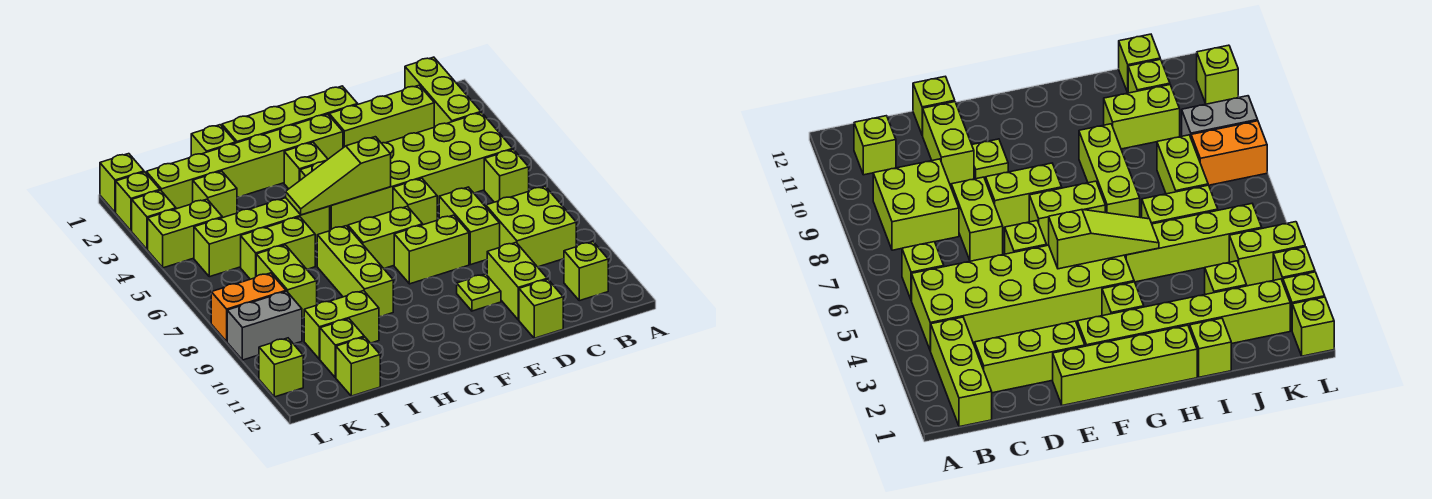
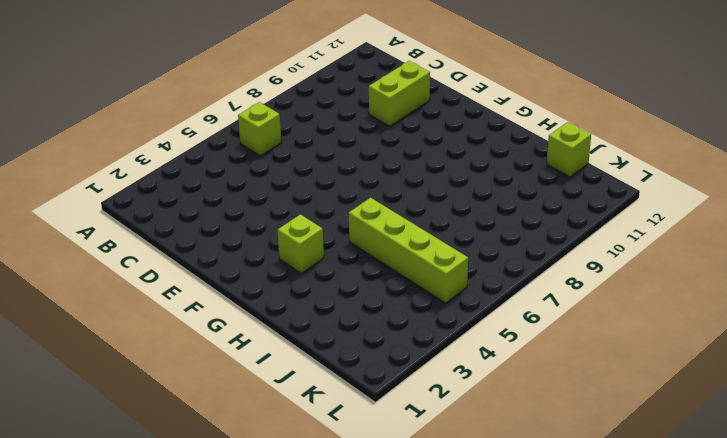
none -> lime 1x3 brick [405,57,481,127]
none -> lime 2x6 brick [300,113,513,230]
none -> lime 2x2 brick [486,186,576,267]
none -> lime 1x1 brick [564,242,608,301]

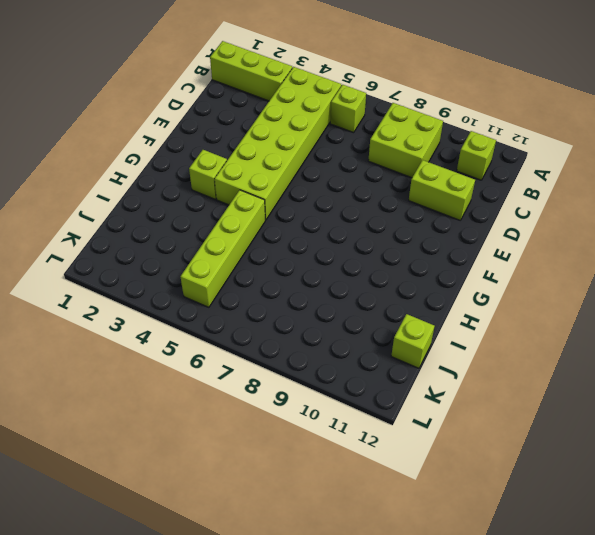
none -> lime 1x3 brick [329,85,434,148]
none -> lime 1x2 brick [439,187,500,265]
none -> lime 1x1 brick [519,279,563,338]
none -> lime 1x4 brick [222,86,358,143]

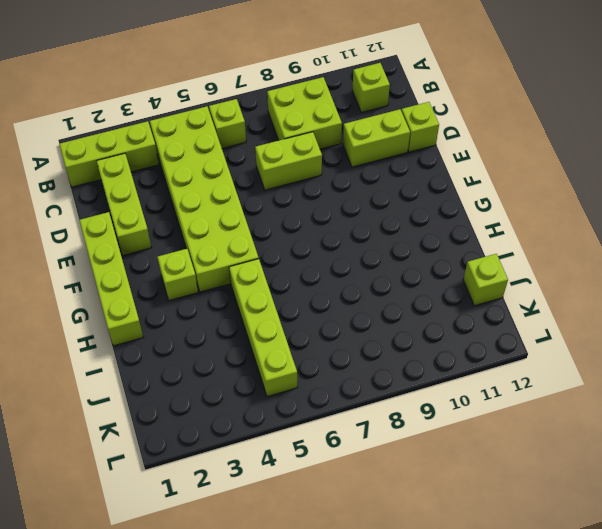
none -> lime 1x1 brick [393,178,437,225]
none -> lime 1x2 brick [394,215,469,284]
none -> lime 1x1 plate [457,274,501,311]
none -> lime 1x6 brick [146,114,343,209]

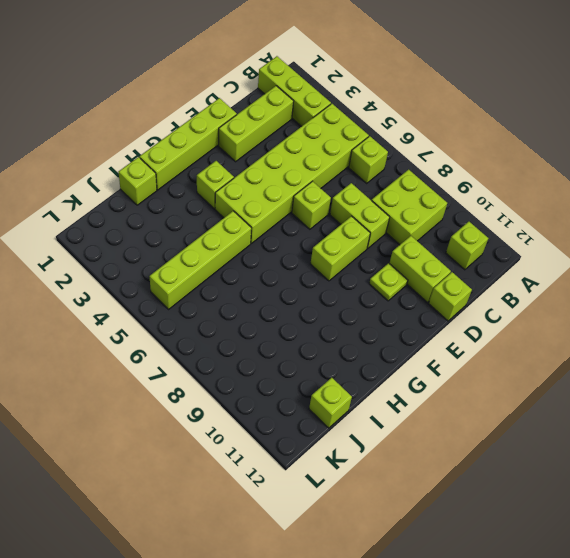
none -> lime 1x6 brick [146,114,343,209]
none -> lime 1x2 brick [348,206,423,269]
none -> lime 1x3 brick [317,226,393,317]
none -> lime 1x2 brick [241,217,315,279]

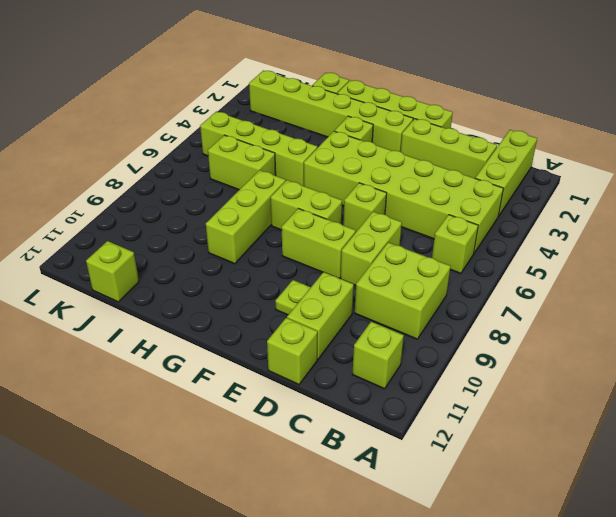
none -> lime 1x2 brick [304,291,379,359]
none -> lime 1x1 brick [193,171,237,218]
none -> lime 1x2 brick [256,245,317,318]
none -> lime 1x1 brick [320,319,364,378]

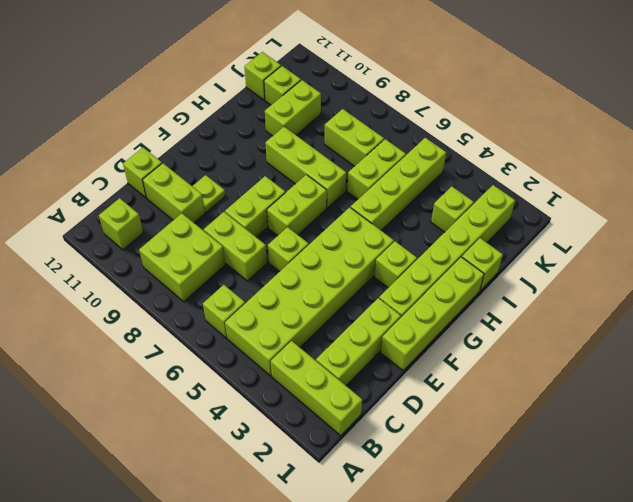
none -> lime 1x2 brick [148,199,222,268]
none -> orange 1x2 brick [211,273,286,341]
none -> grey 1x2 brick [227,291,302,360]
none -> lime 1x1 brick [100,154,144,213]

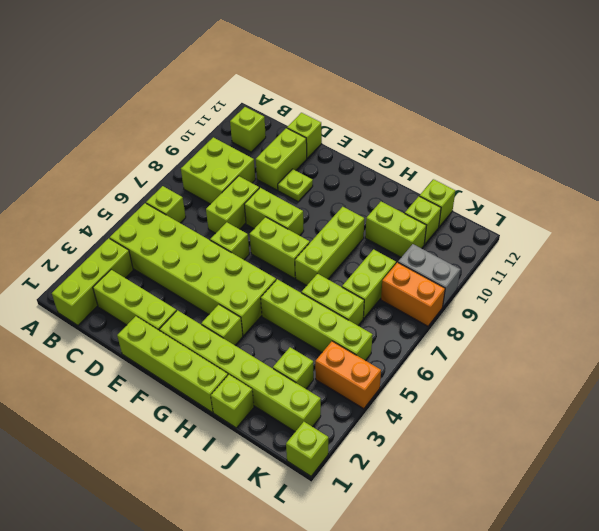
orange 1x2 brick [315,341,381,409] -> lime 1x2 brick [148,199,222,268]
none -> lime 1x1 brick [116,172,160,231]
none -> lime 1x1 brick [132,190,176,249]
none -> lime 1x1 brick [259,338,303,397]
none -> lime 1x3 slope [286,137,391,215]

